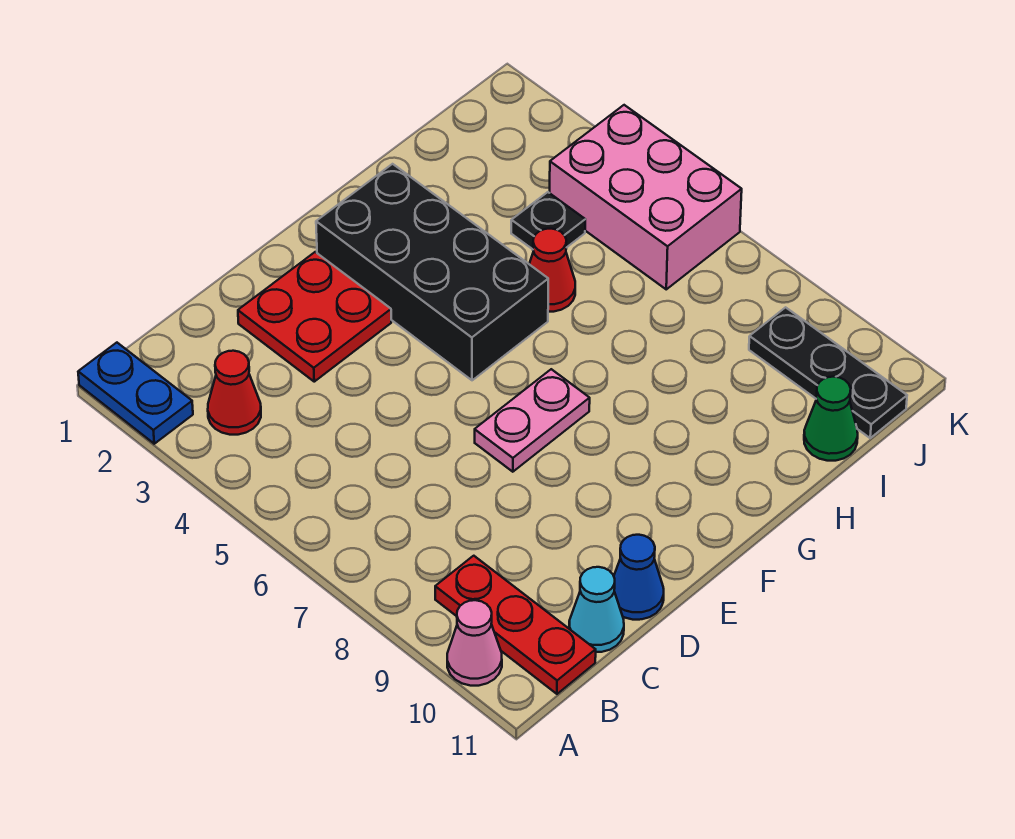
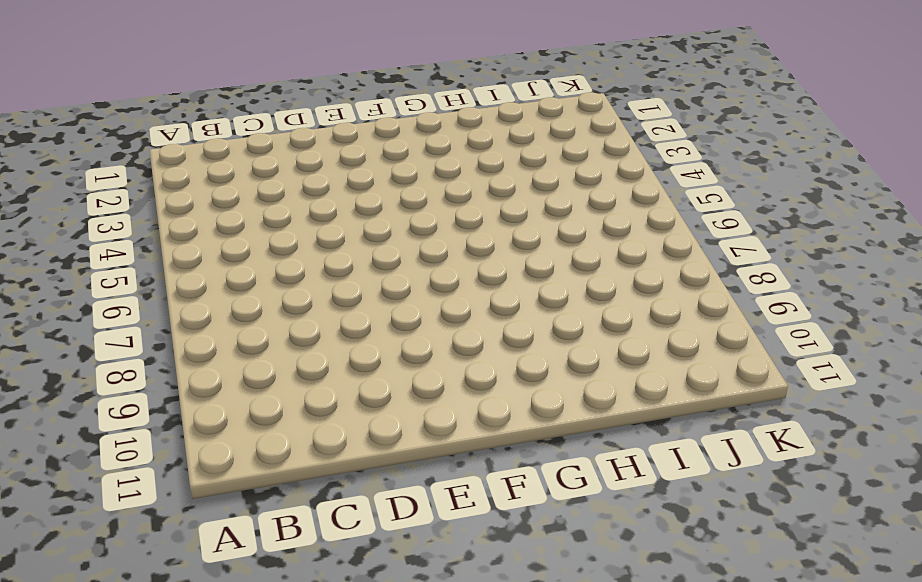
none -> blue 1x2 plate [78,343,193,444]
none -> pink 1x1 cone [447,600,502,686]
none -> red 1x1 cone [208,351,261,435]

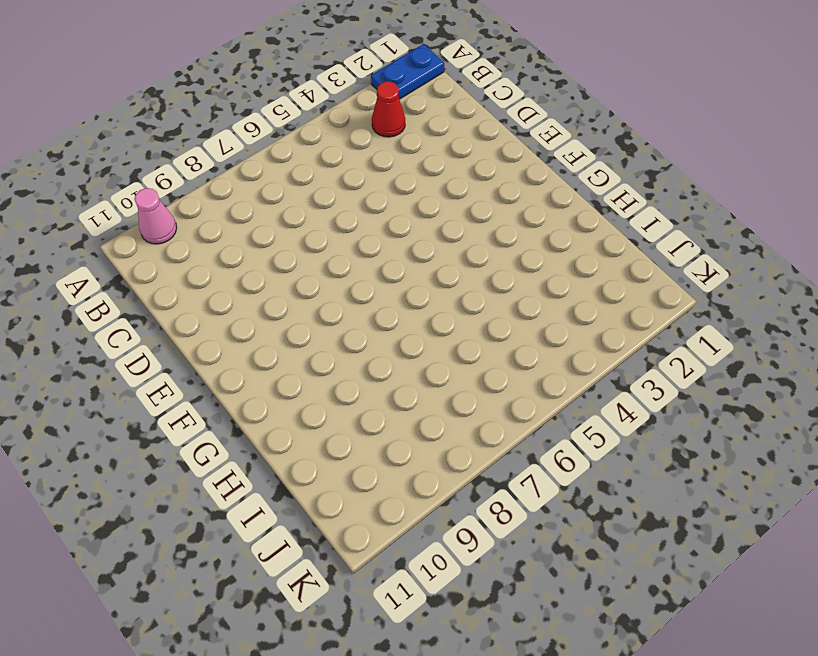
none -> red 1x3 plate [435,556,596,694]
none -> cyan 1x1 cone [569,567,624,652]
none -> red 2x2 plate [238,252,391,382]

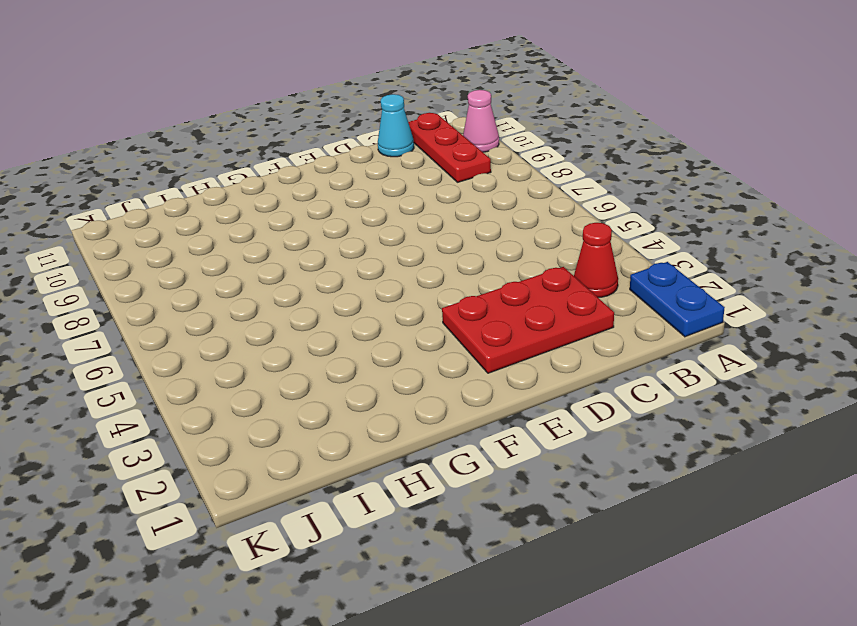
red 2x3 plate [442,267,614,373] -> red 2x2 plate [238,252,391,382]
none -> blue 1x1 cone [614,535,664,620]
none -> pink 1x2 plate [475,369,590,472]
none -> black 2x4 brick [316,164,548,380]

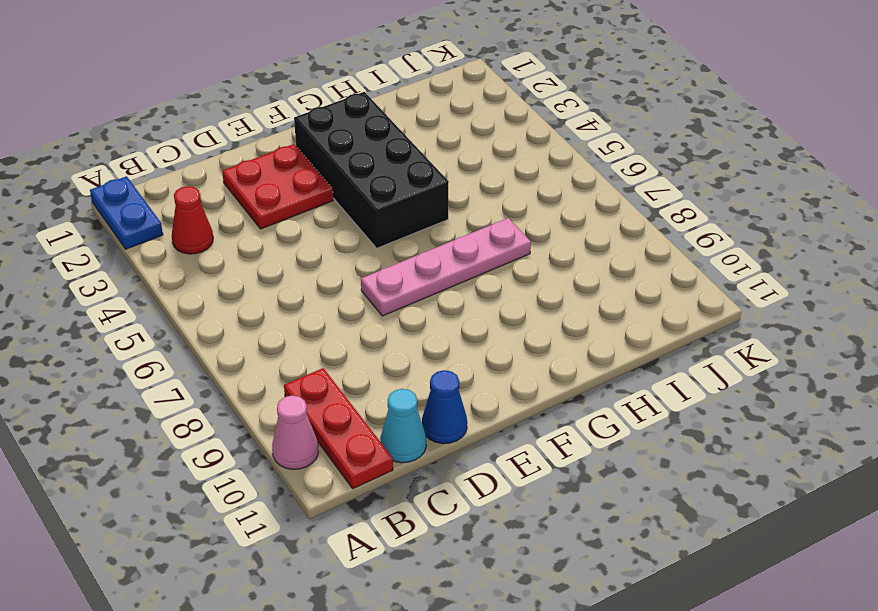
pink 1x4 plate [361,218,531,316] -> pink 1x2 plate [475,369,590,472]
none -> red 1x1 cone [529,229,575,312]
none -> black 1x1 plate [511,192,585,249]
none -> green 1x1 cone [804,377,858,461]

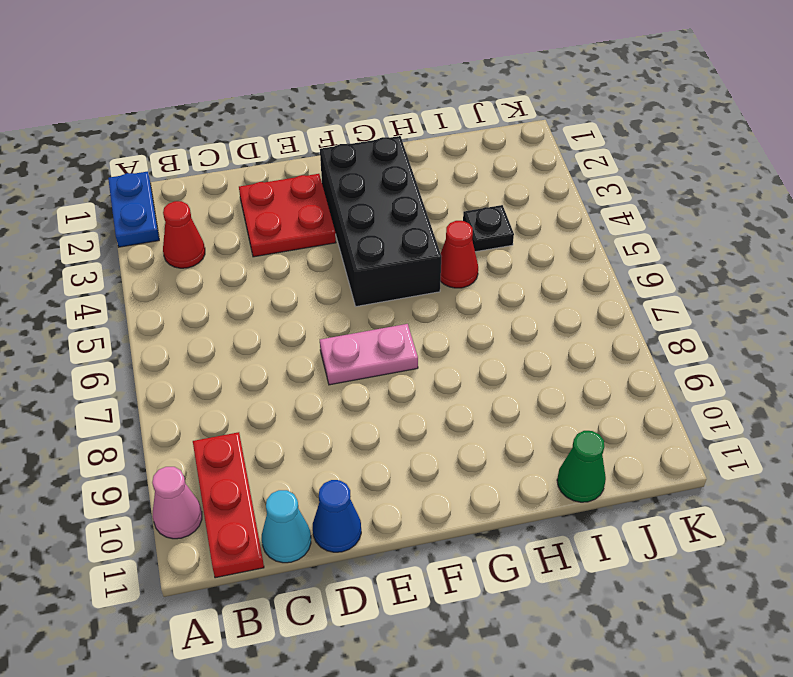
none -> pink 2x3 brick [550,105,742,289]
none -> black 1x3 plate [749,307,907,438]

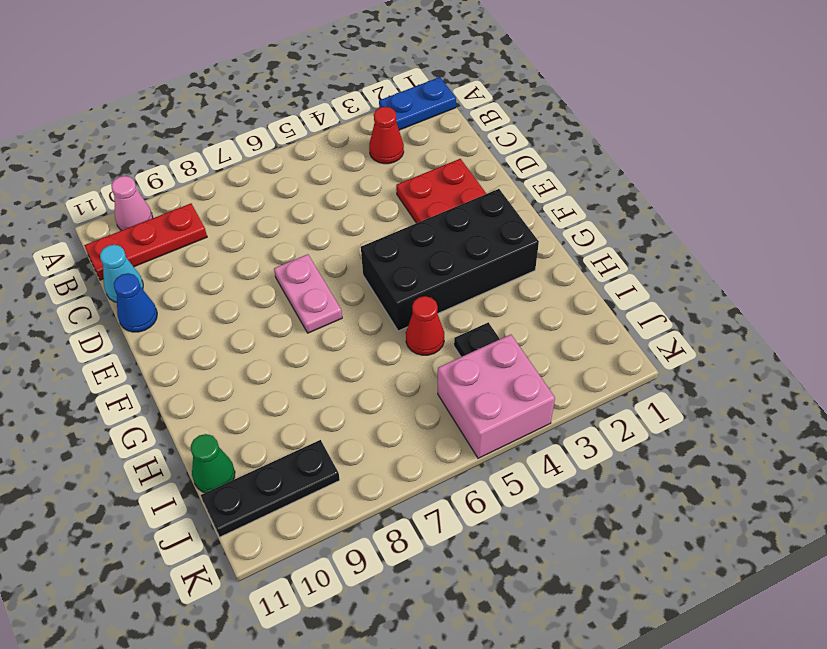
pink 2x2 brick [438,335,555,458] -> pink 2x3 brick [550,105,742,289]

